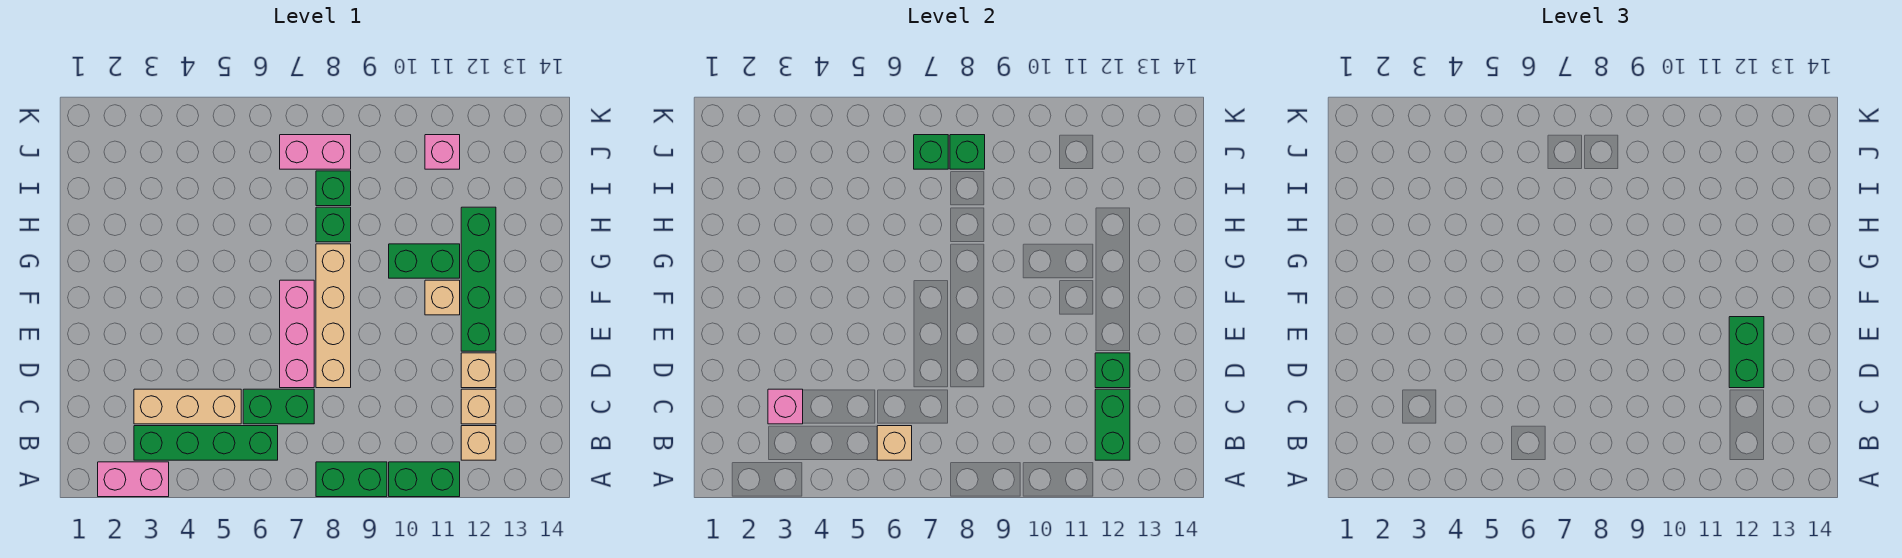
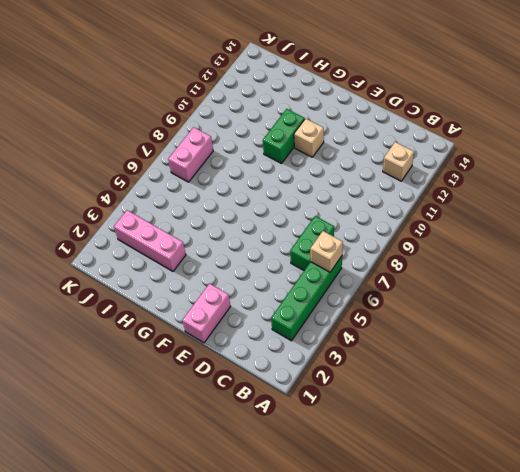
pink 1x2 brick [182,284,230,343] -> pink 1x2 brick moved to [98,462,169,497]
pink 1x3 brick [114,210,186,271] -> pink 1x3 brick moved to [280,280,314,388]
none -> green 1x2 brick [316,462,387,497]
none -> green 1x2 brick [389,462,460,497]
none -> tan 1x3 brick [134,389,241,424]

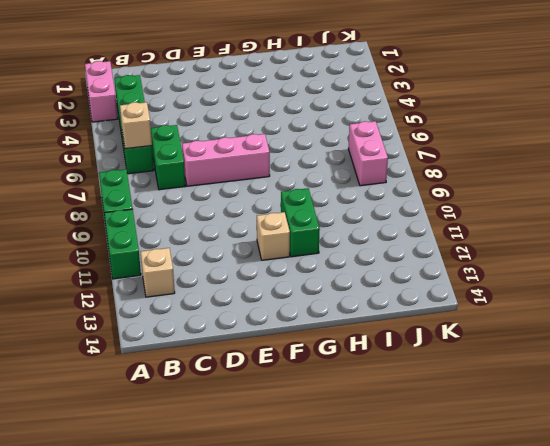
none -> tan 1x3 brick [134,389,241,424]
none -> tan 1x1 brick [461,389,496,424]
none -> tan 1x4 brick [316,244,351,388]

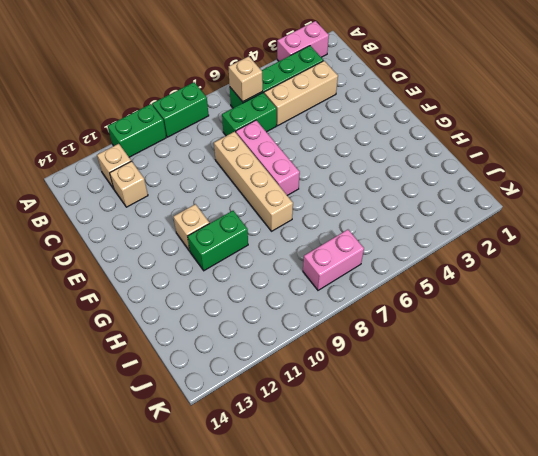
none -> tan 1x1 brick [461,353,496,388]
none -> green 1x4 brick [461,207,496,351]
none -> green 1x1 brick [316,207,351,242]

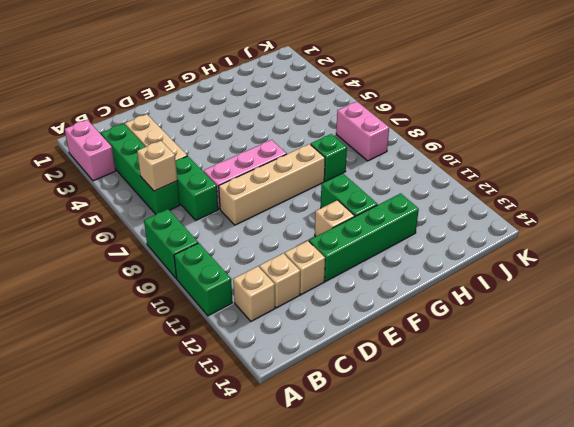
none -> green 1x1 brick [316,171,351,206]
none -> pink 1x1 brick [425,135,460,169]
none -> green 1x2 brick [1095,389,1130,460]

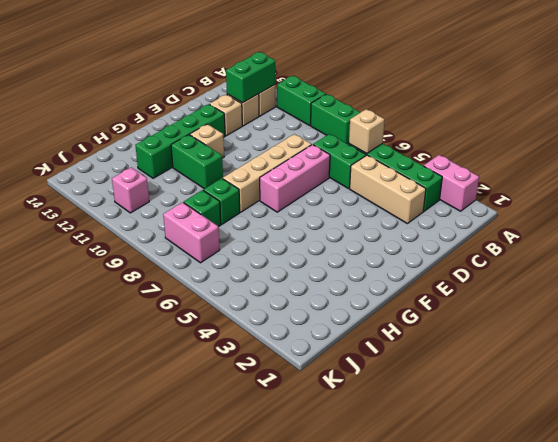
none -> pink 1x1 brick [768,389,803,424]
none -> green 1x1 brick [1095,353,1130,388]
none -> green 1x1 brick [914,135,948,169]

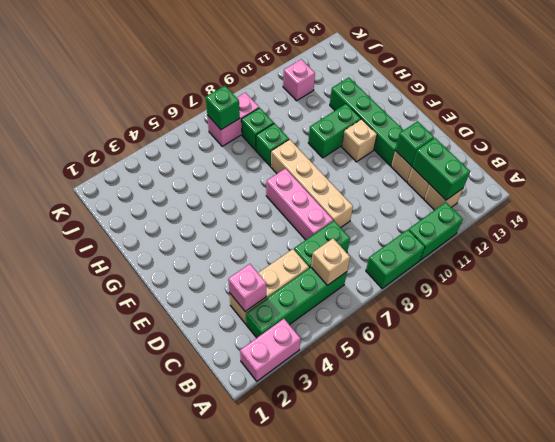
none -> green 1x1 brick [950,135,985,169]
none -> green 1x2 brick [1729,317,1764,388]

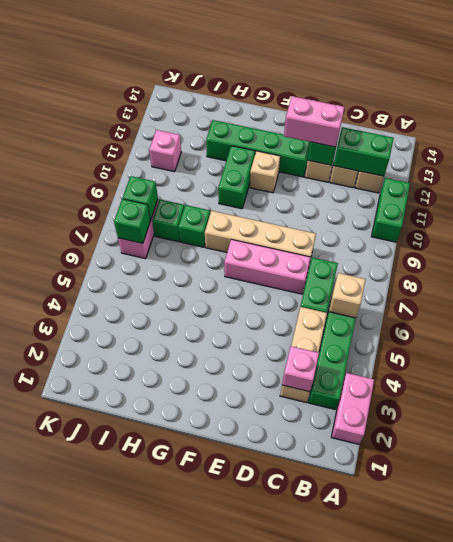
pink 1x2 brick [284,96,344,147] -> green 1x2 brick [1729,317,1764,388]
none -> green 1x2 brick [316,462,387,497]

